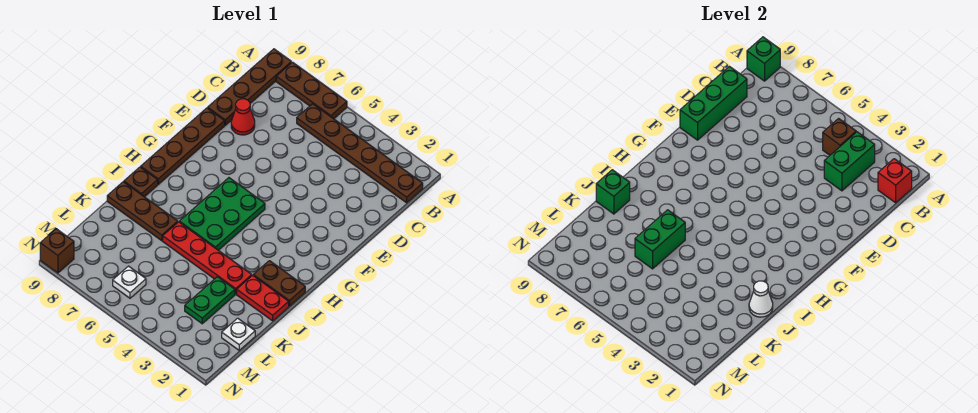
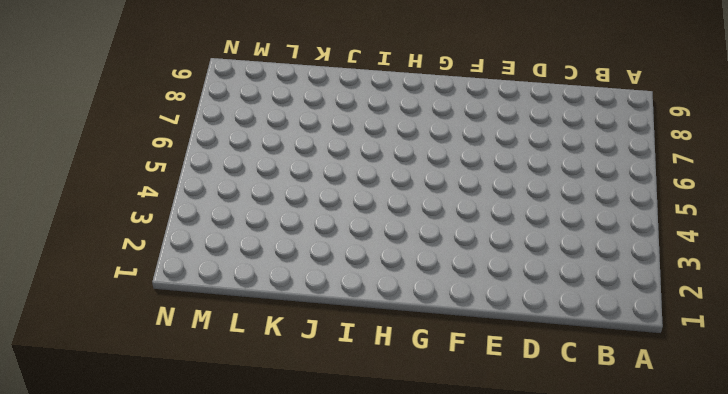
none -> brown 1x3 plate [276,62,347,119]
none -> brown 1x4 plate [208,49,291,125]
none -> brown 1x6 plate [297,104,423,203]

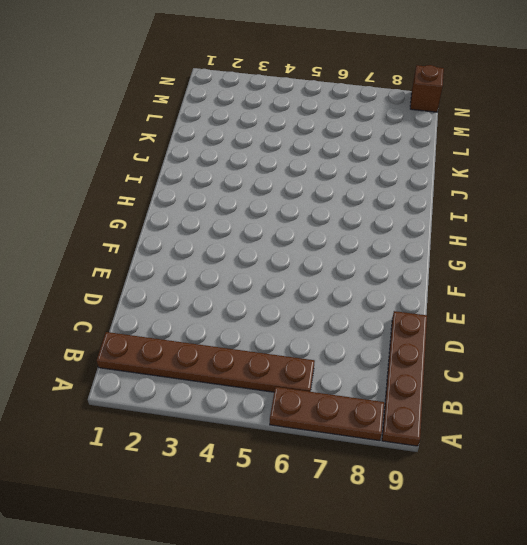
none -> red 1x1 cone [231,99,255,135]
none -> brown 1x4 plate [141,108,225,184]
none -> green 2x3 plate [179,178,265,250]

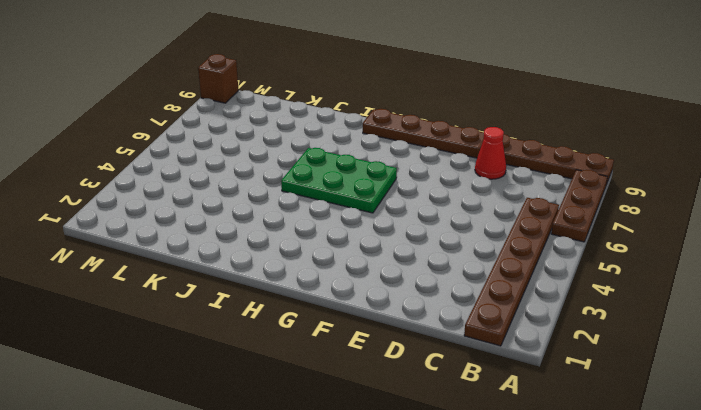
none -> brown 1x2 plate [253,261,305,306]
none -> brown 1x1 plate [124,167,158,197]
none -> red 1x2 plate [237,275,289,321]

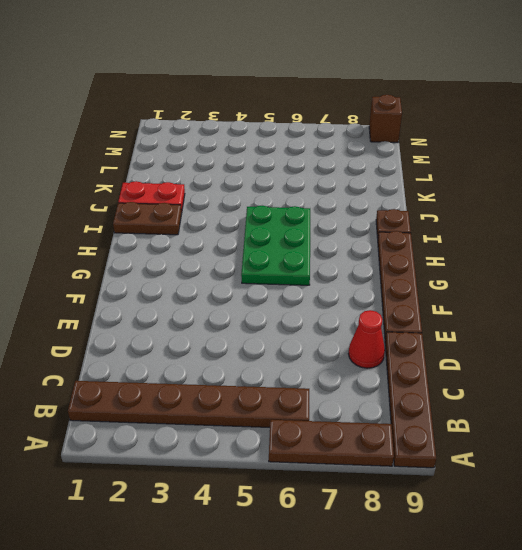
none -> red 1x4 plate [163,222,252,294]
none -> brown 1x3 plate [107,182,178,241]
none -> green 1x2 plate [185,277,235,324]

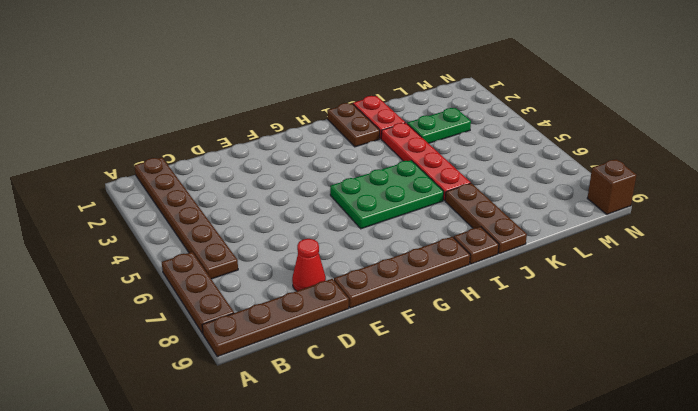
none -> white 1x1 plate [222,318,255,350]
none -> white 1x1 plate [113,266,146,298]
none -> green 1x1 brick [747,37,780,81]

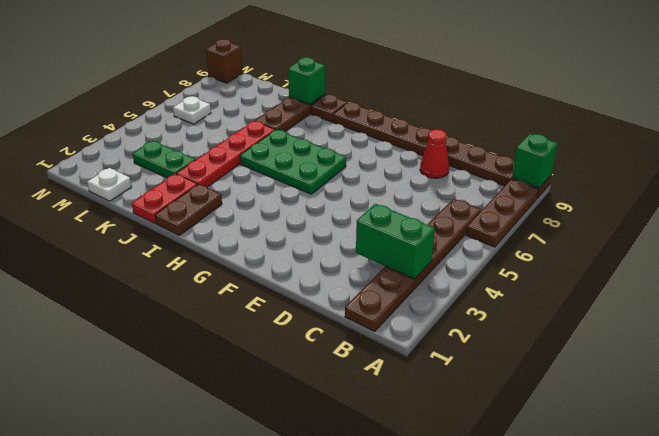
none -> red 1x1 brick [878,159,912,203]
none -> brown 1x1 brick [823,119,856,155]
none -> green 1x3 brick [680,66,747,140]

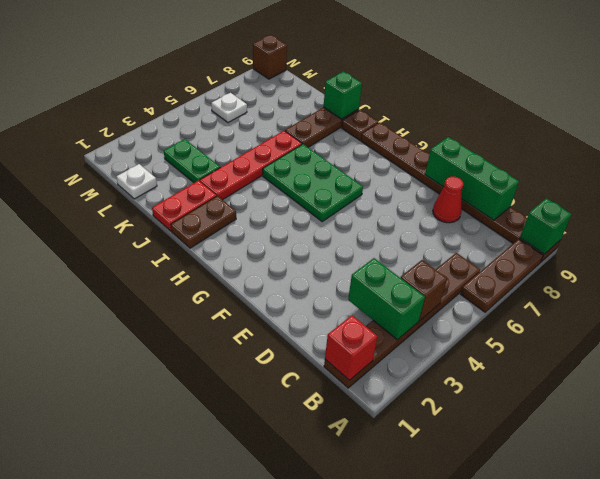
none -> white 1x1 cone [749,281,773,317]
none -> green 1x2 brick [635,210,685,269]

